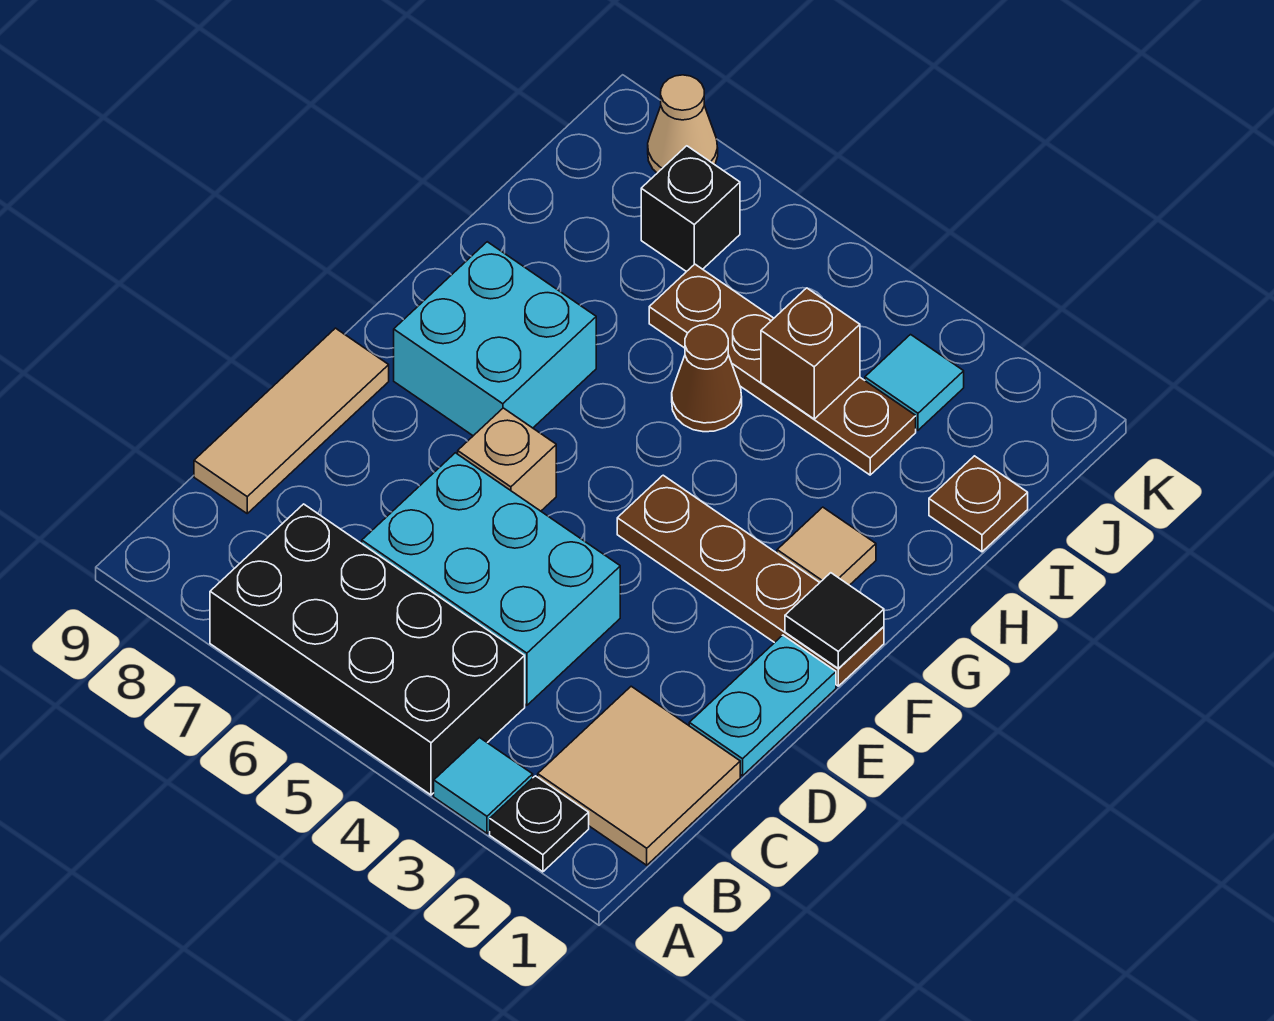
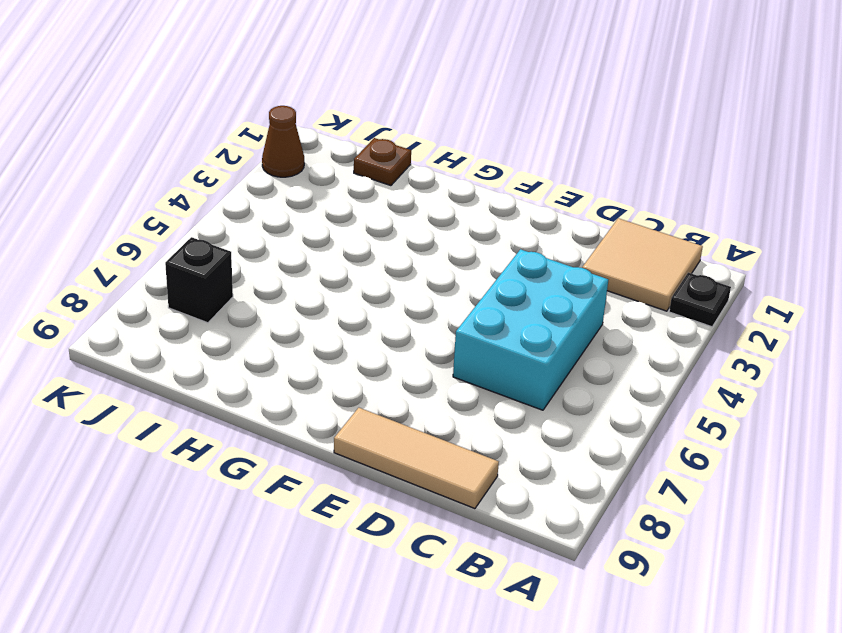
brown 1x1 cone [262,106,304,177] -> brown 1x1 cone moved to [672,324,742,432]
none -> cyan 1x1 tile [434,738,533,833]
none -> black 2x4 brick [210,504,525,795]
none -> cyan 1x2 plate [689,635,836,776]

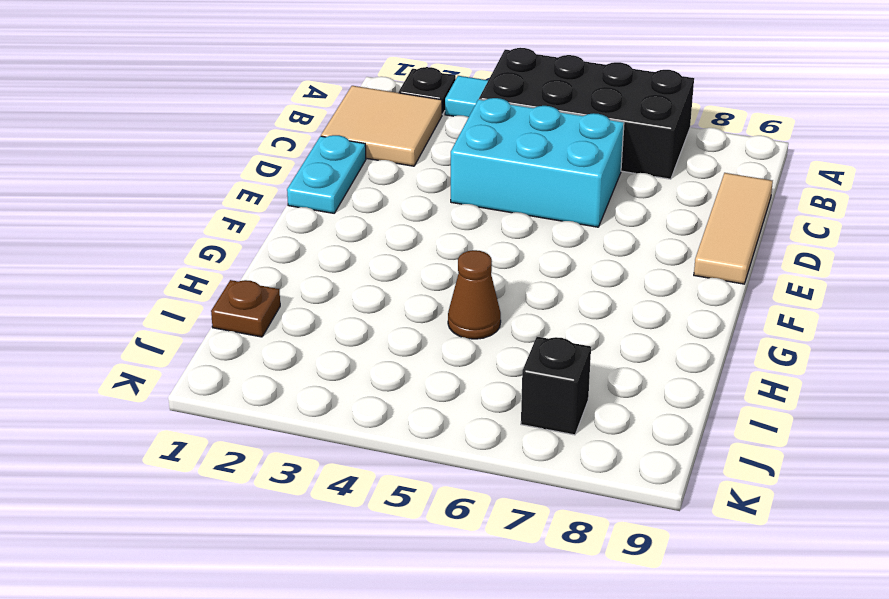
none -> tan 1x1 brick [458,408,556,511]
none -> brown 1x4 plate [617,475,884,686]
none -> cyan 2x2 brick [394,242,596,436]

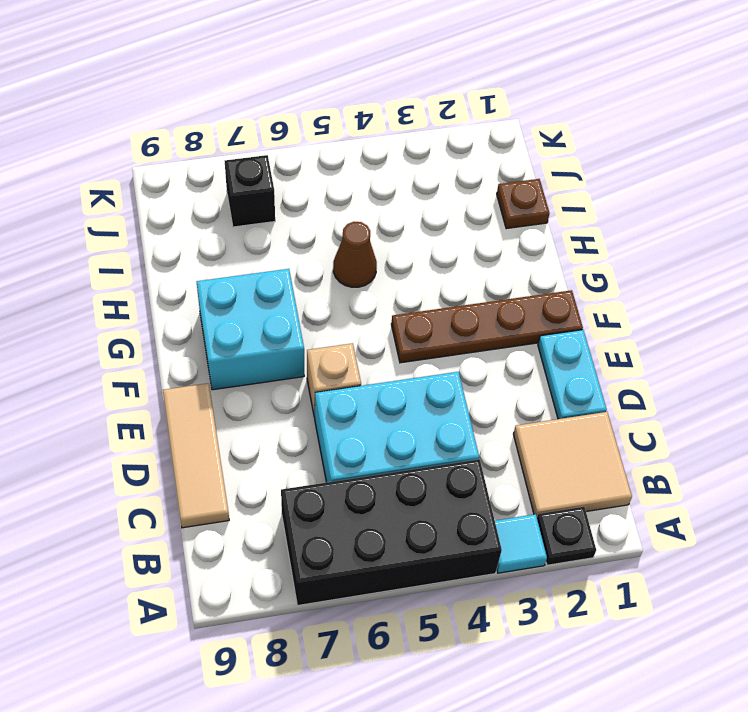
none -> tan 1x1 tile [777,507,876,585]
none -> brown 1x4 plate [649,264,916,475]
none -> cyan 1x1 tile [865,335,964,430]

